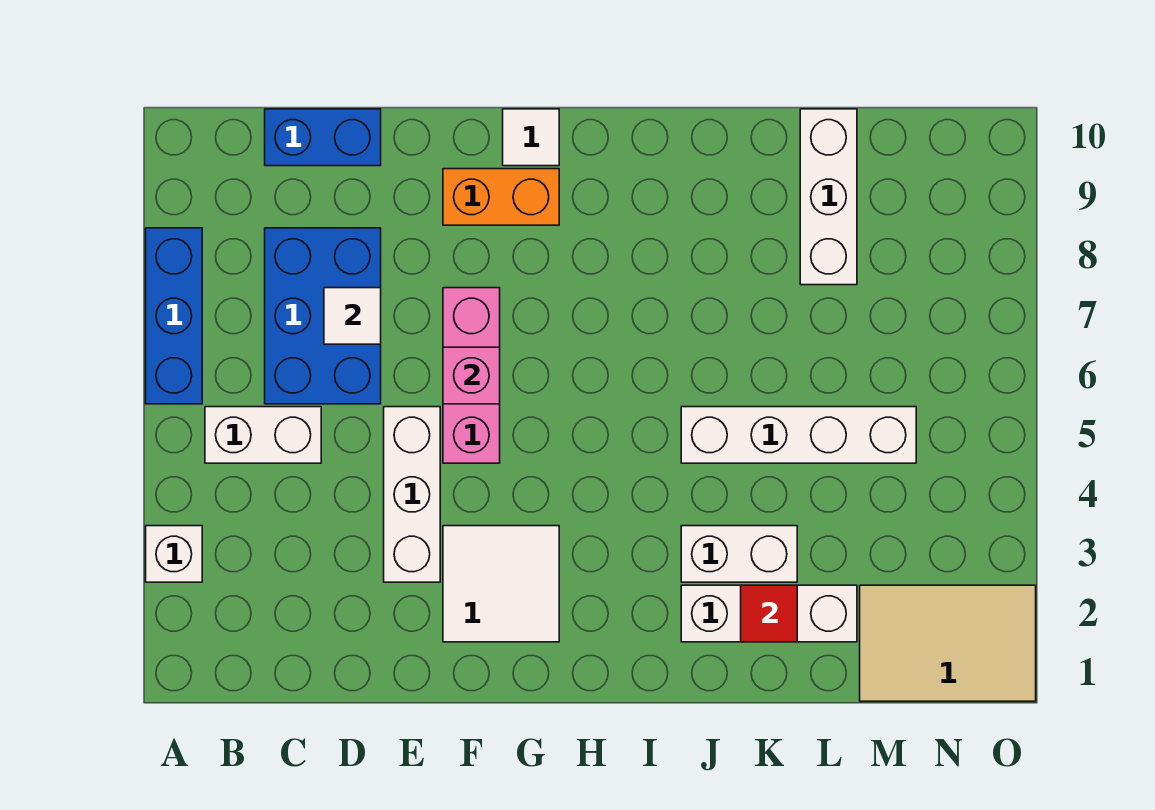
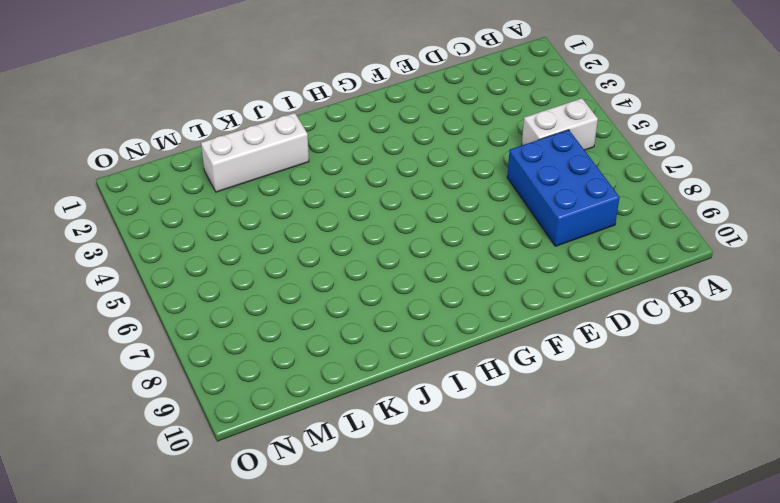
none -> white 1x1 brick [146,526,202,582]
none -> blue 1x3 brick [146,228,202,404]
none -> blue 1x2 brick [265,109,381,166]

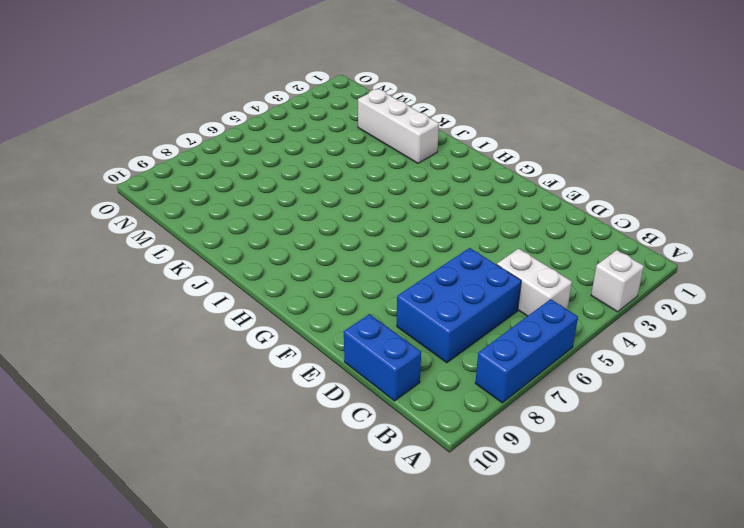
none -> white 1x3 brick [384,407,440,582]
none -> white 2x2 tile [443,526,559,642]
none -> pink 1x3 brick [443,288,500,463]

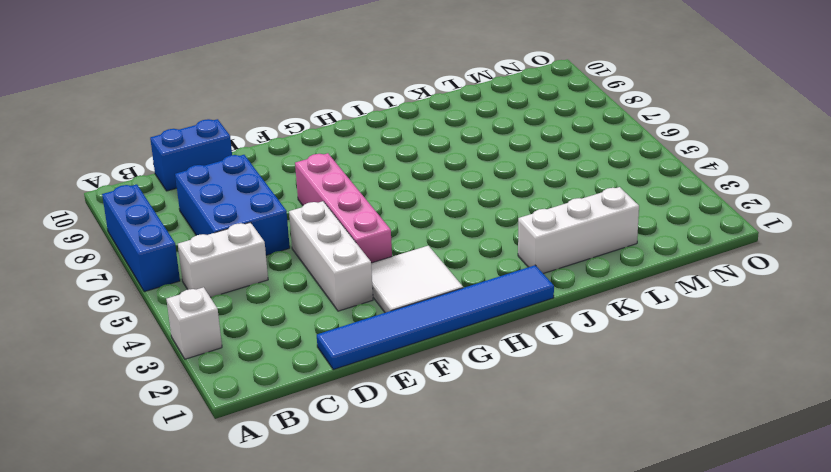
blue 1x6 tile [317,265,554,370] -> none
pink 1x4 brick [295,153,392,263] -> pink 1x3 brick [443,288,500,463]
none -> orange 1x2 brick [443,169,559,225]
none -> white 1x1 tile [503,109,559,166]
none -> white 1x2 brick [681,526,797,582]

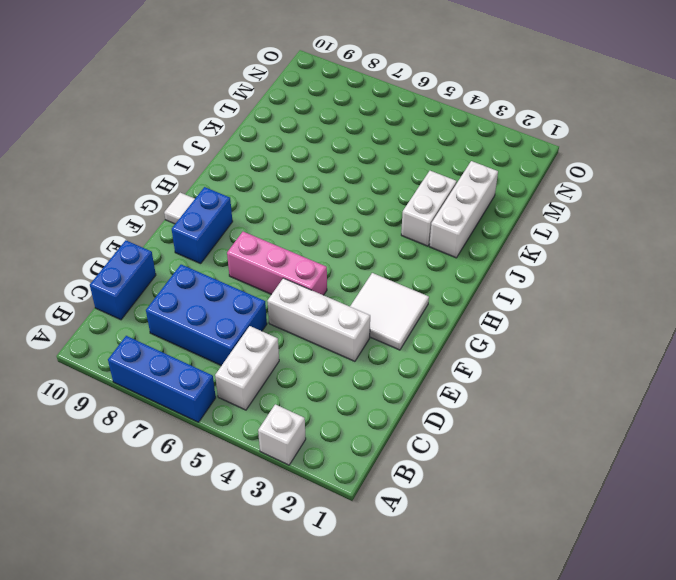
blue 1x2 brick [172,187,233,264] -> orange 1x2 brick [443,169,559,225]
none -> white 1x4 brick [681,407,916,463]
none -> white 1x3 brick [800,109,857,285]
none -> tan 2x3 tile [860,585,1036,701]

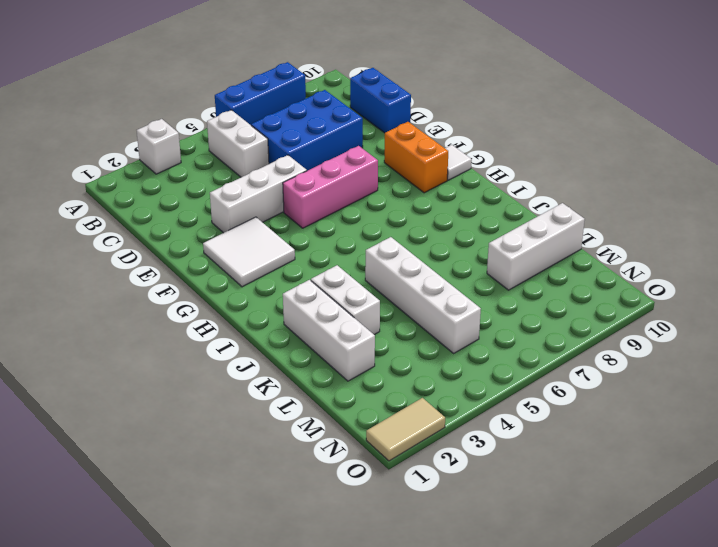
tan 1x2 tile [366,398,445,461] -> tan 2x3 tile [860,585,1036,701]
none -> white 1x1 tile [324,288,381,344]
none -> pink 1x1 brick [443,347,500,404]
none -> red 1x1 tile [741,585,797,642]

